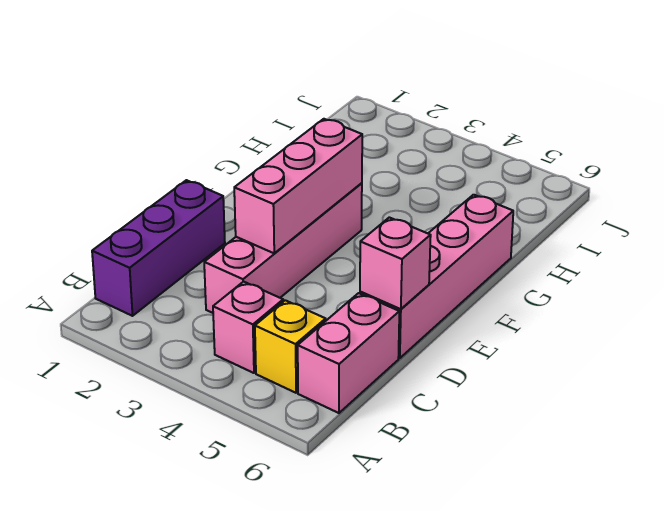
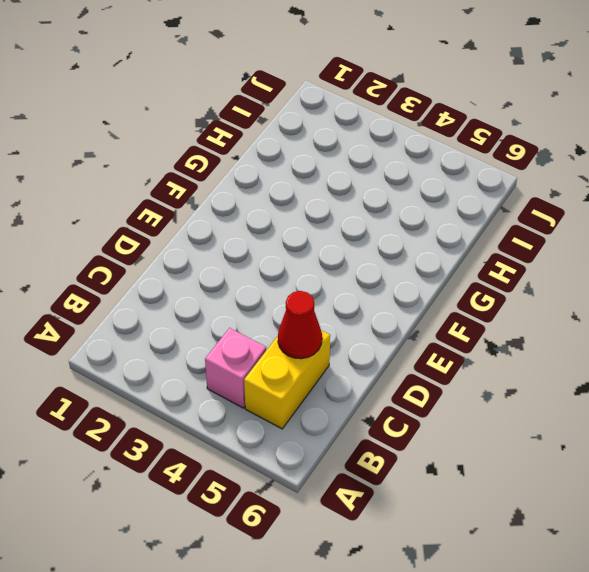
yellow 1x2 brick [244,330,330,429] -> yellow 1x1 brick [255,300,326,393]
red 1x1 cone [278,291,322,359] -> none
none -> purple 1x3 brick [92,180,225,316]
none -> pink 1x2 brick [298,293,399,413]

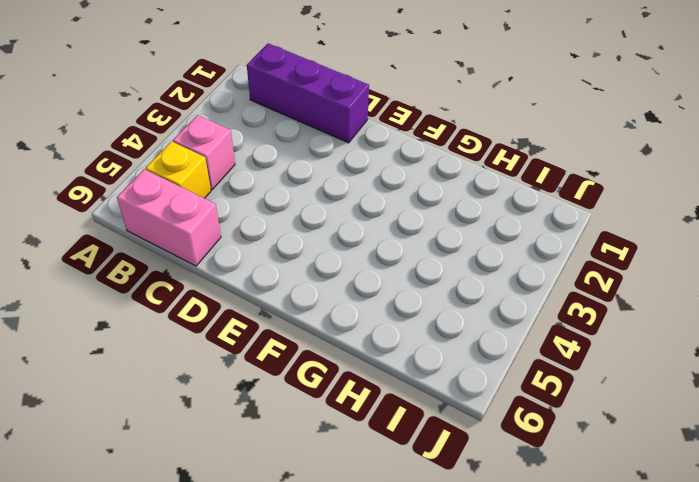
none -> pink 1x4 brick [204,183,362,313]
none -> pink 1x4 brick [360,195,513,358]

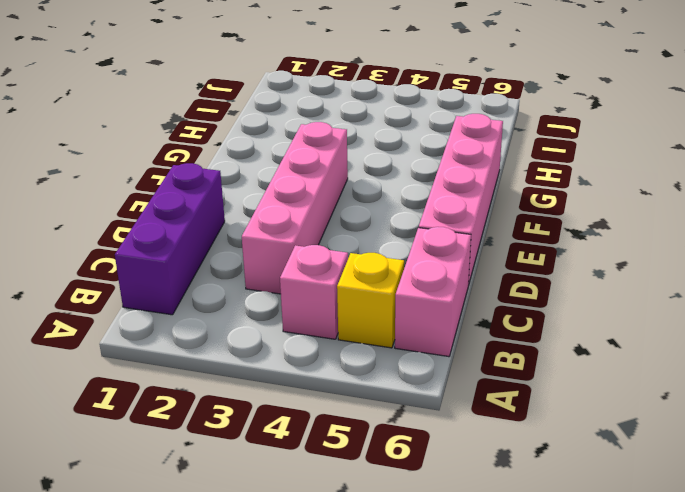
none -> pink 1x3 brick [234,119,362,253]
none -> pink 1x1 brick [360,217,431,309]

